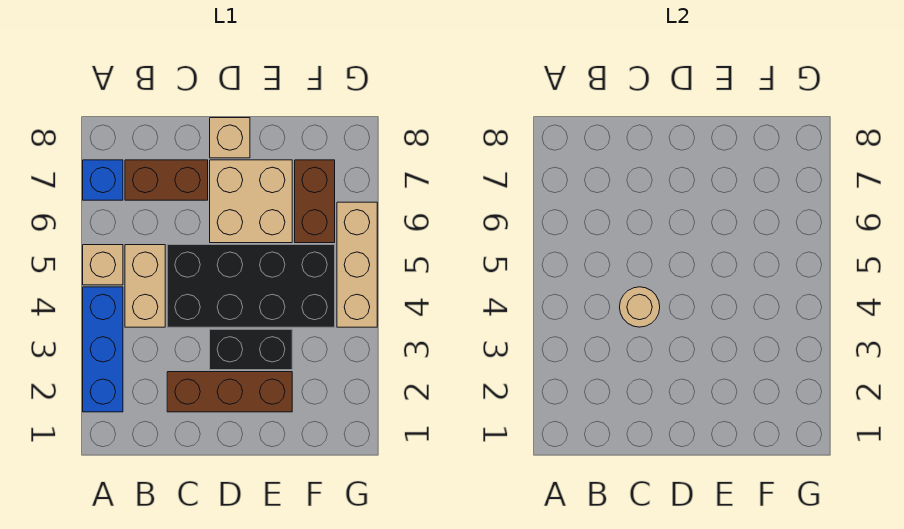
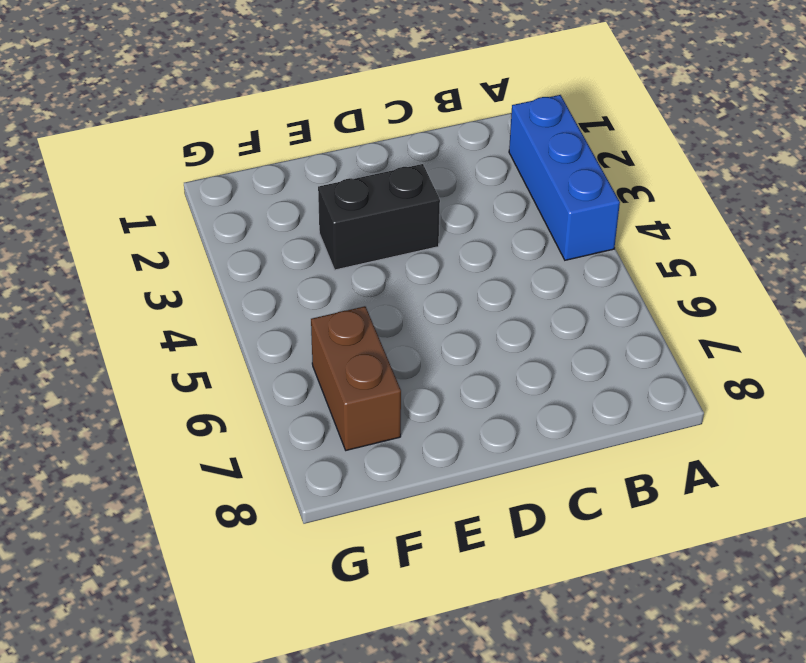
none -> tan 1x1 brick [83,245,123,285]
none -> blue 1x1 brick [83,160,123,200]
none -> tan 1x2 brick [125,245,165,327]

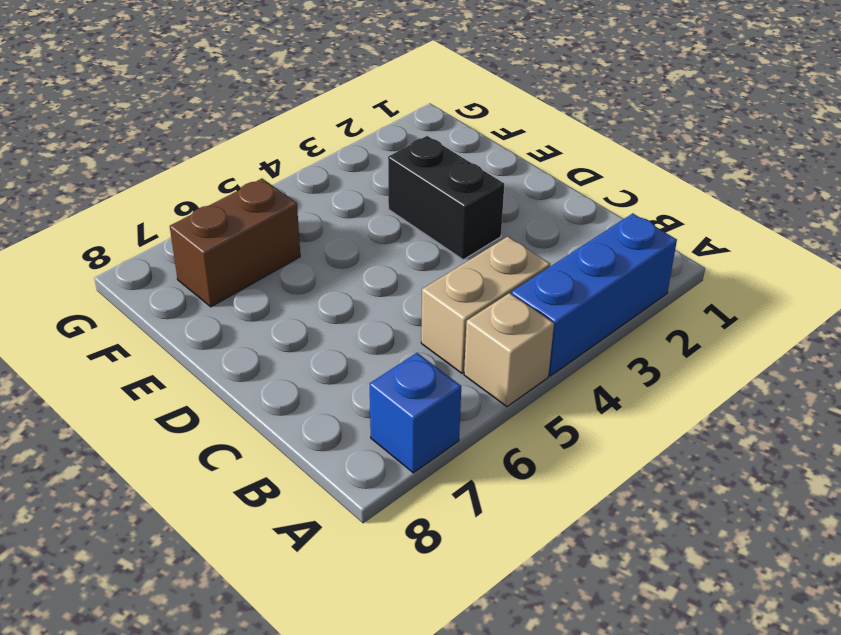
none -> brown 1x2 brick [125,160,208,200]
none -> brown 1x3 brick [167,372,292,412]
none -> black 2x4 brick [167,245,335,327]

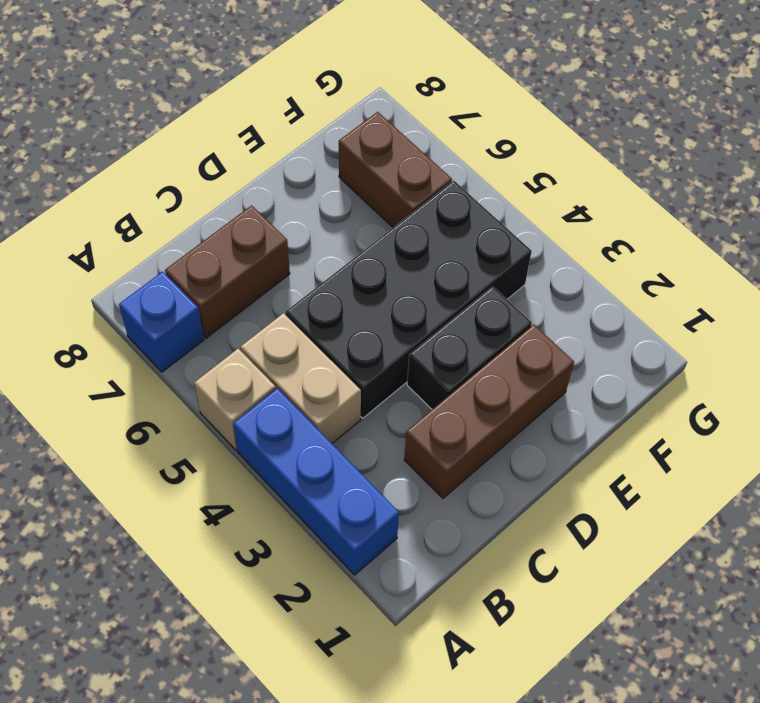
none -> tan 2x2 brick [210,160,292,243]
none -> tan 1x1 brick [210,118,250,158]
none -> tan 1x3 brick [337,202,377,327]

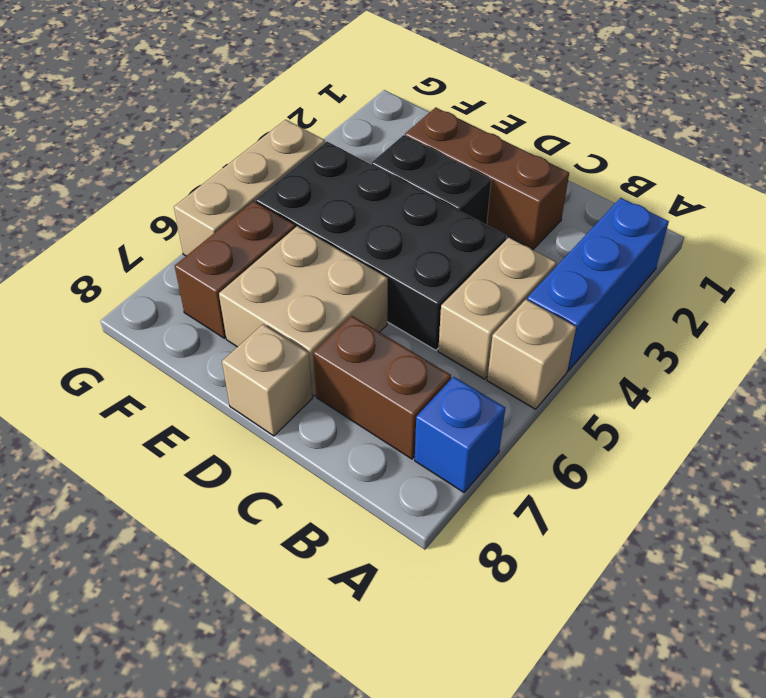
none -> tan 1x1 round brick [620,287,660,327]

